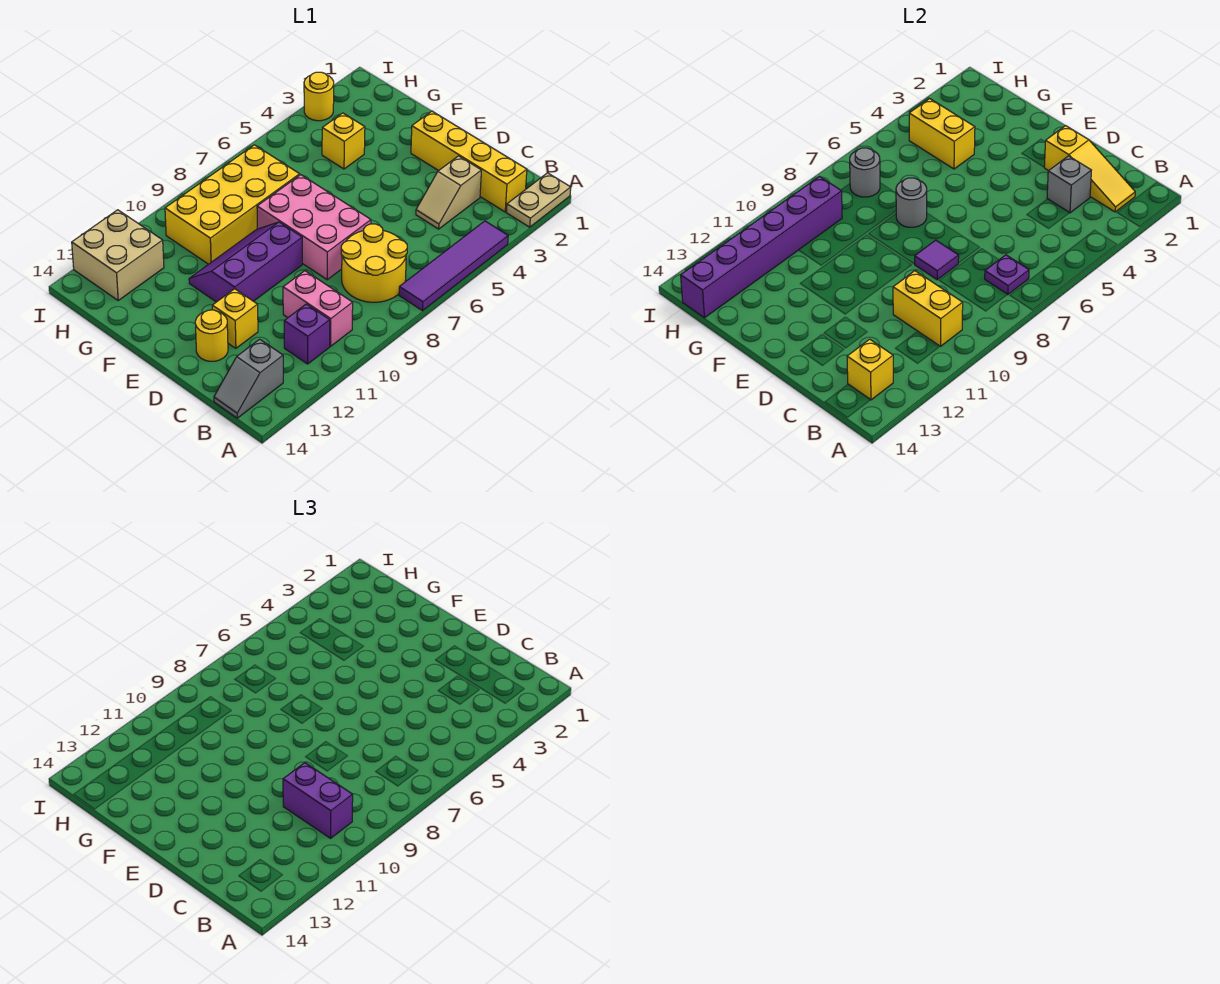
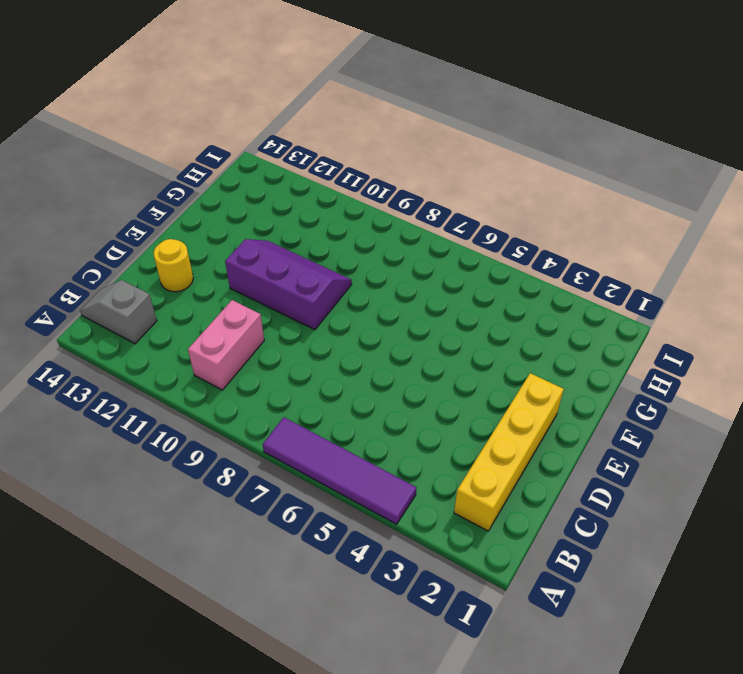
none -> tan 1x2 plate [506,173,571,227]
none -> yellow 2x2 round brick [341,224,407,302]
none -> purple 1x1 brick [284,304,330,364]

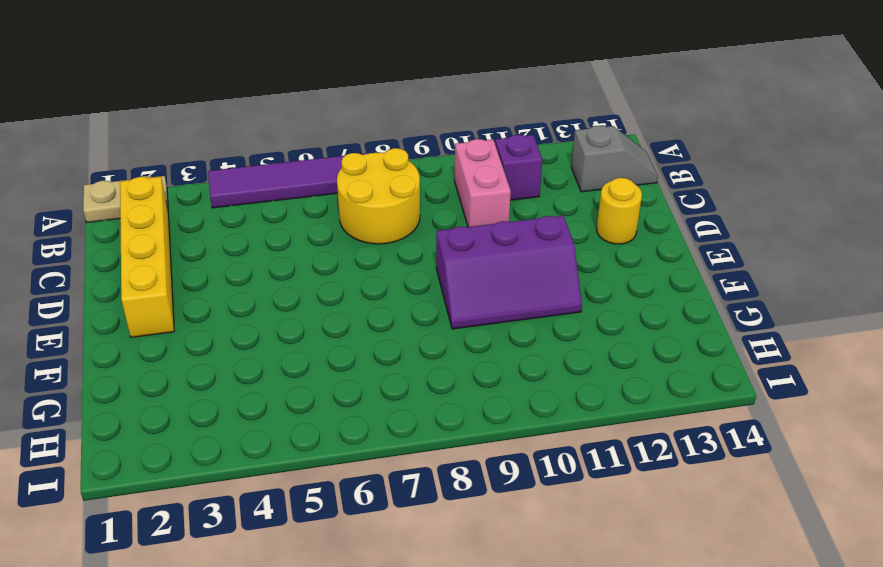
none -> tan 1x2 slope [416,156,481,229]
none -> pink 2x3 brick [257,175,371,280]
none -> yellow 1x1 brick [212,289,258,348]

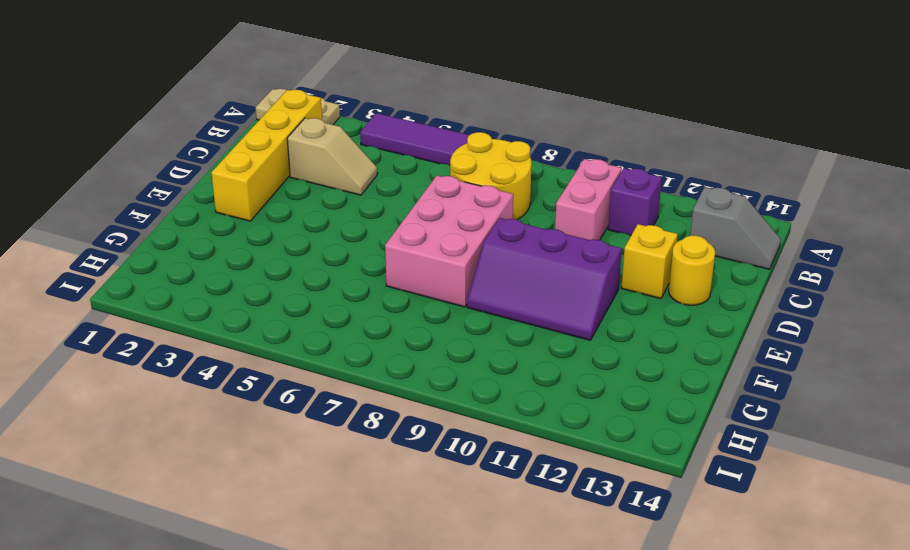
none -> yellow 1x1 brick [322,113,365,169]
none -> yellow 2x4 brick [165,145,300,264]
none -> tan 2x2 brick [72,210,164,300]

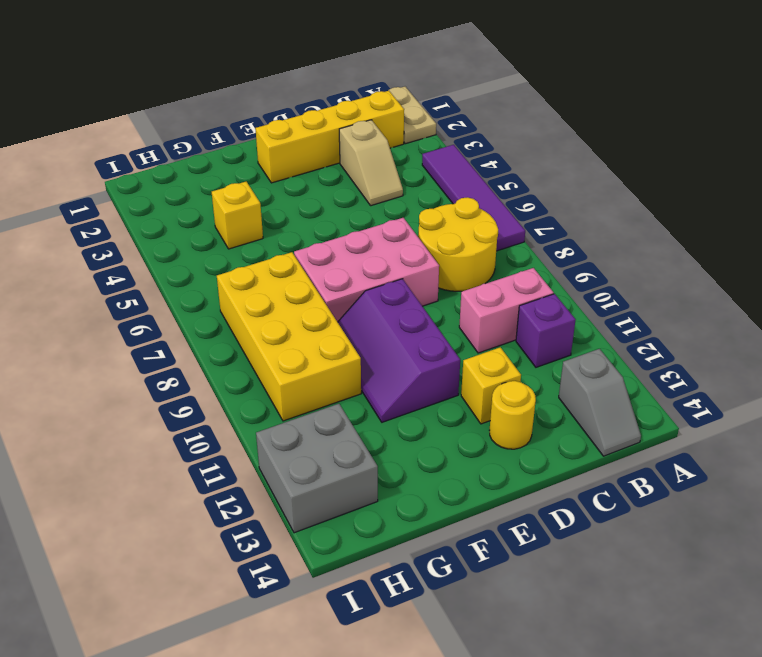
grey 2x2 brick [256,404,378,533] -> tan 2x2 brick [72,210,164,300]
none -> yellow 1x1 round brick [304,72,334,121]
none -> yellow 1x3 slope [1044,126,1135,212]
none -> purple 1x1 plate [985,255,1029,295]

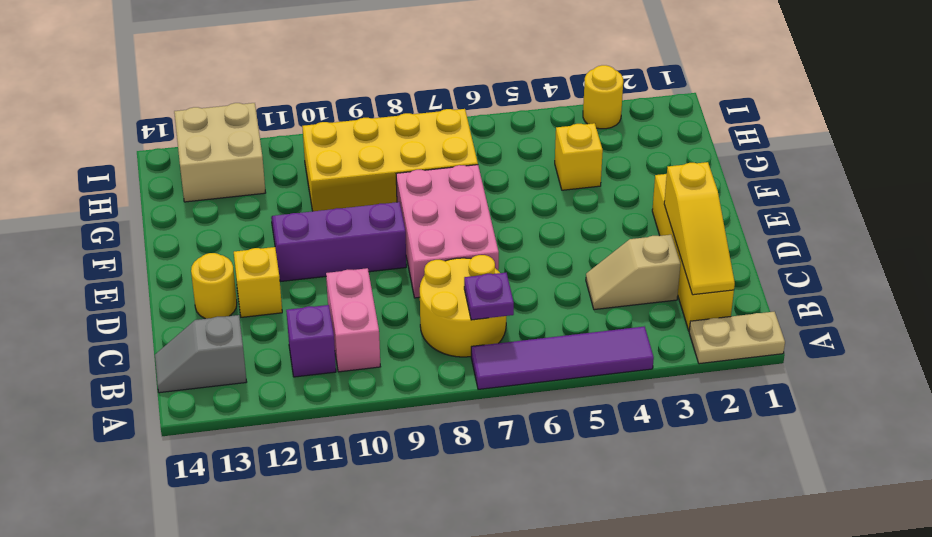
none -> yellow 1x2 brick [893,271,963,346]
none -> yellow 1x1 brick [847,339,893,400]
none -> grey 1x1 brick [1047,156,1091,213]

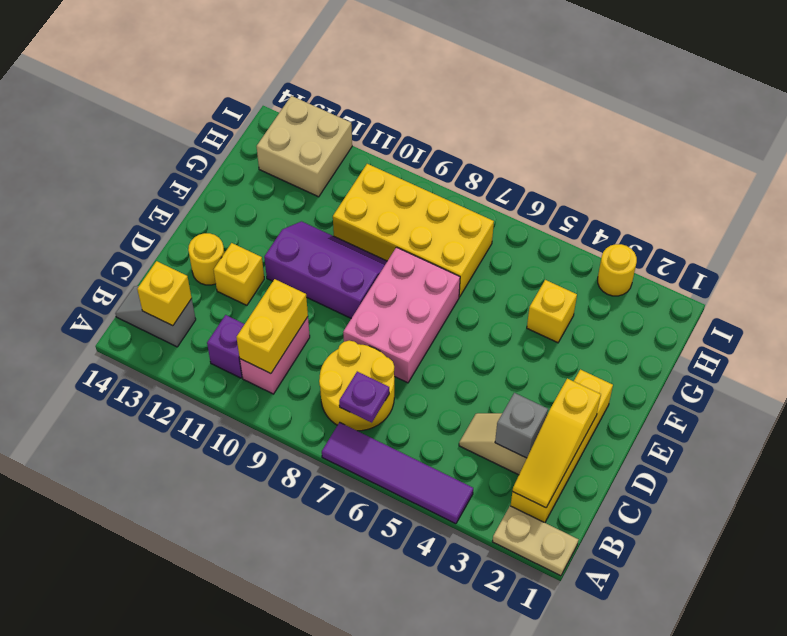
none -> purple 1x1 tile [915,240,959,280]
none -> grey 1x1 round brick [896,178,927,227]
none -> yellow 1x2 brick [909,99,975,169]

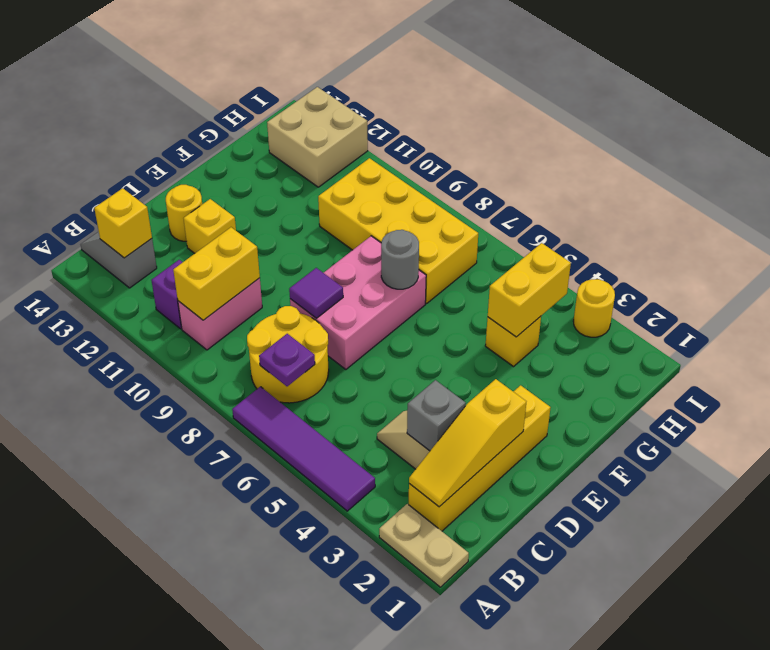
none -> purple 2x3 slope [189,222,302,302]
none -> grey 1x1 round brick [850,148,880,197]
none -> purple 1x6 brick [681,177,842,318]

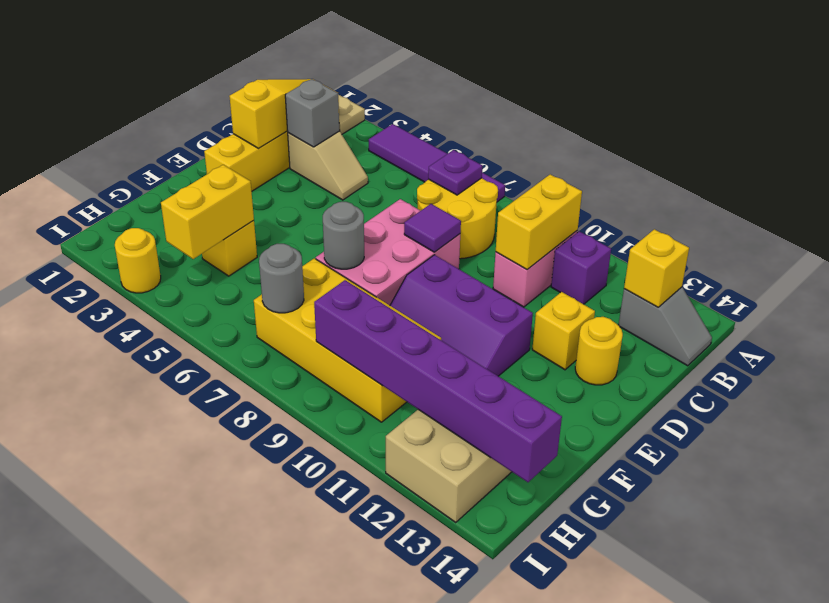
none -> purple 1x2 brick [283,763,353,838]

